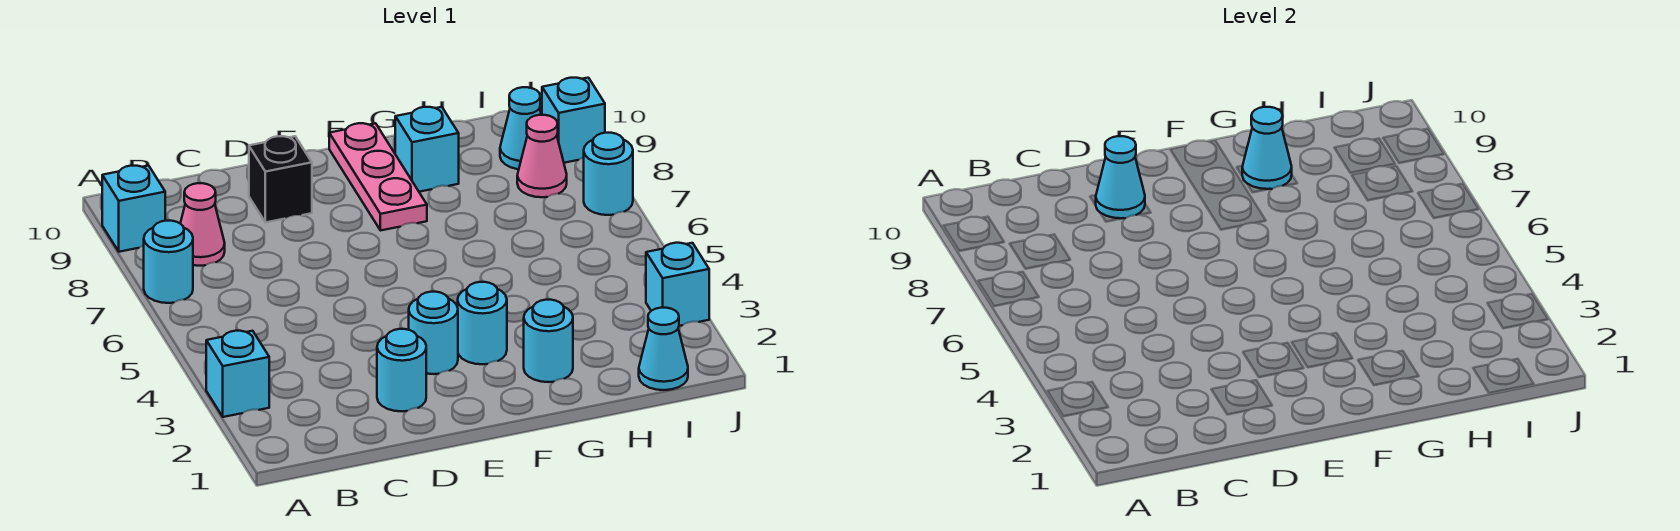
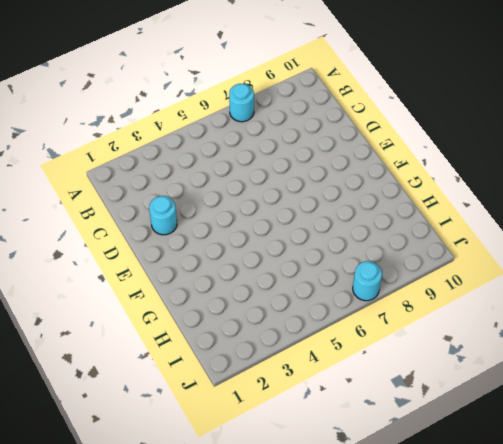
none -> cyan 1x1 brick [206,331,269,417]
none -> cyan 1x1 brick [102,166,165,252]
none -> pink 1x1 cone [180,183,225,266]

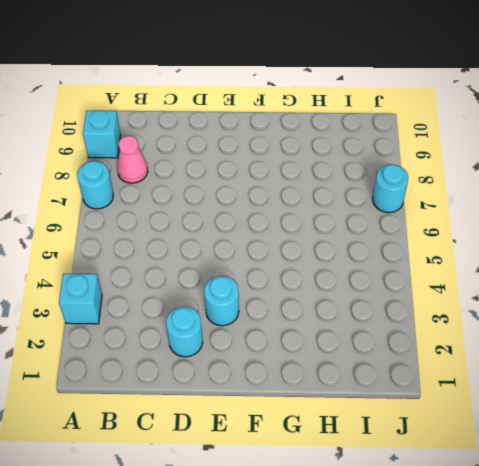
none -> black 1x1 brick [249,136,312,222]
none -> cyan 1x1 round brick [458,282,507,364]
none -> pink 1x3 plate [329,123,427,230]

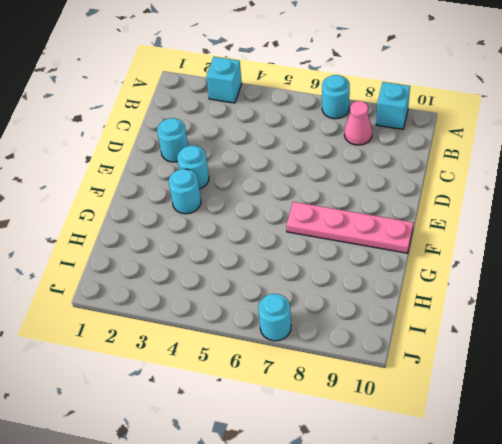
pink 1x4 plate [286,202,413,253] -> pink 1x3 plate [329,123,427,230]
none -> black 1x1 brick [249,136,312,222]
none -> cyan 1x1 round brick [524,300,573,382]
none -> cyan 1x1 brick [395,107,459,192]

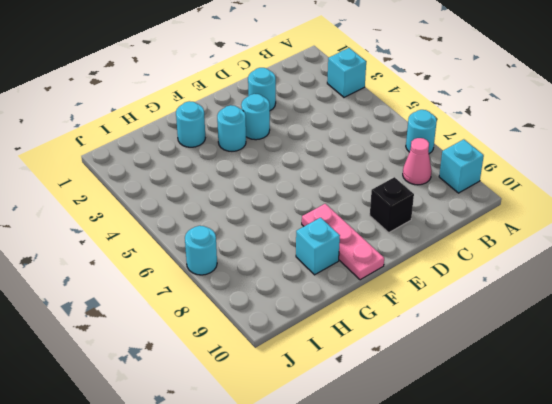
none -> cyan 1x1 cone [639,308,688,390]
none -> pink 1x1 cone [517,115,567,197]
none -> cyan 1x1 cone [500,87,541,169]

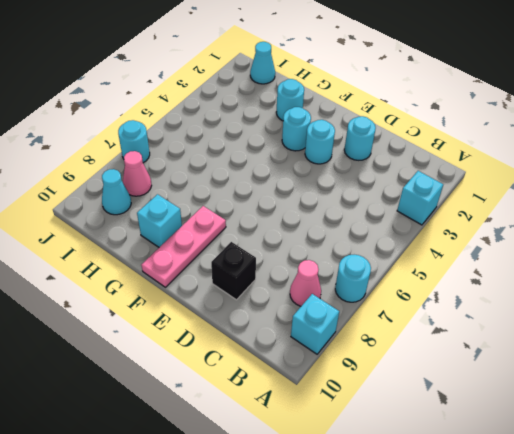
none -> cyan 1x1 brick [646,243,709,326]
none -> cyan 1x1 brick [542,78,605,163]
none -> cyan 1x1 cone [1096,136,1145,218]

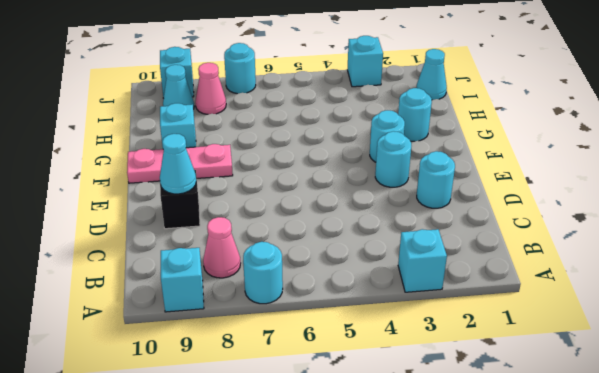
none -> cyan 1x1 cone [1242,107,1292,189]

